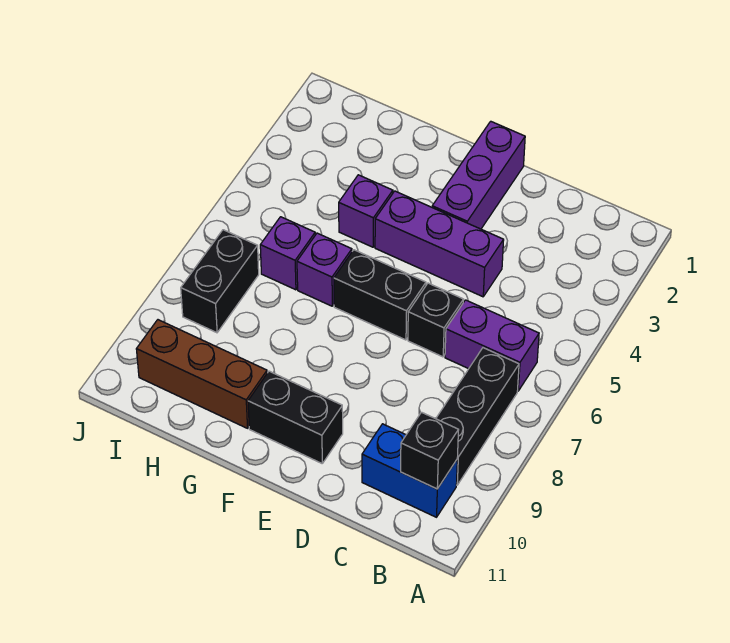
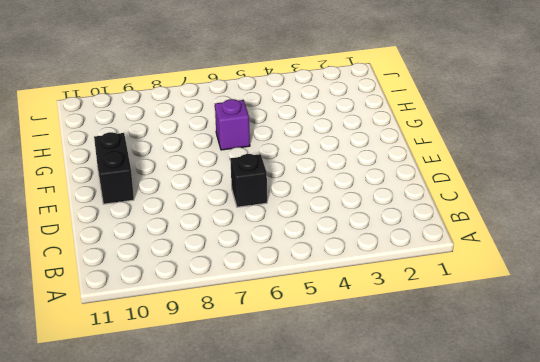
none -> purple 1x2 brick [445,300,539,391]
none -> black 1x3 brick [436,348,519,485]
none -> blue 1x2 brick [362,424,457,517]

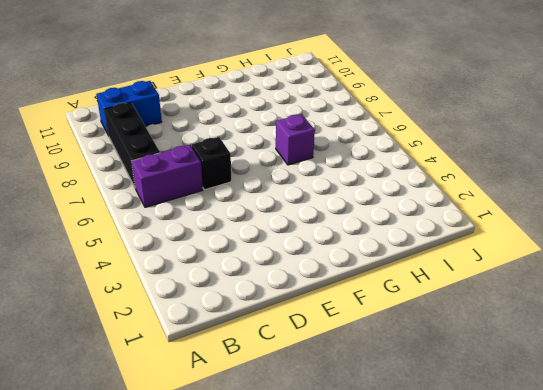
none -> purple 1x3 brick [375,191,504,297]
none -> purple 1x3 brick [432,121,525,229]
none -> black 1x2 brick [334,250,426,340]

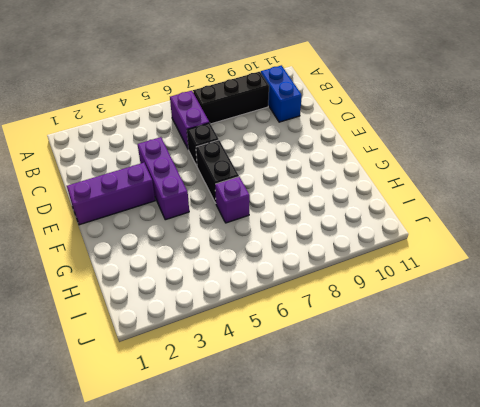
none -> black 1x2 brick [248,371,343,463]
none -> purple 1x1 brick [339,175,393,247]
none -> brown 1x3 brick [136,320,267,428]

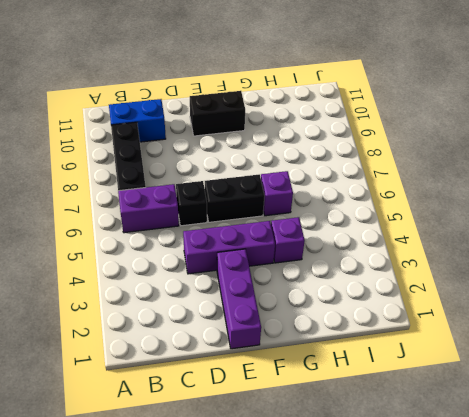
none -> brown 1x3 brick [136,320,267,428]
none -> purple 1x1 brick [260,217,315,290]
none -> black 1x2 brick [181,230,259,333]

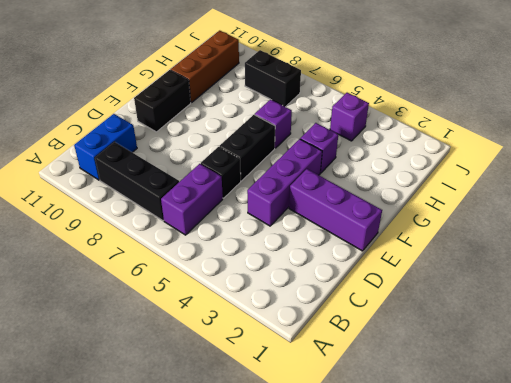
purple 1x1 brick [330,93,369,141] -> purple 1x1 brick moved to [260,217,315,290]
none -> black 1x1 brick [401,412,458,489]

